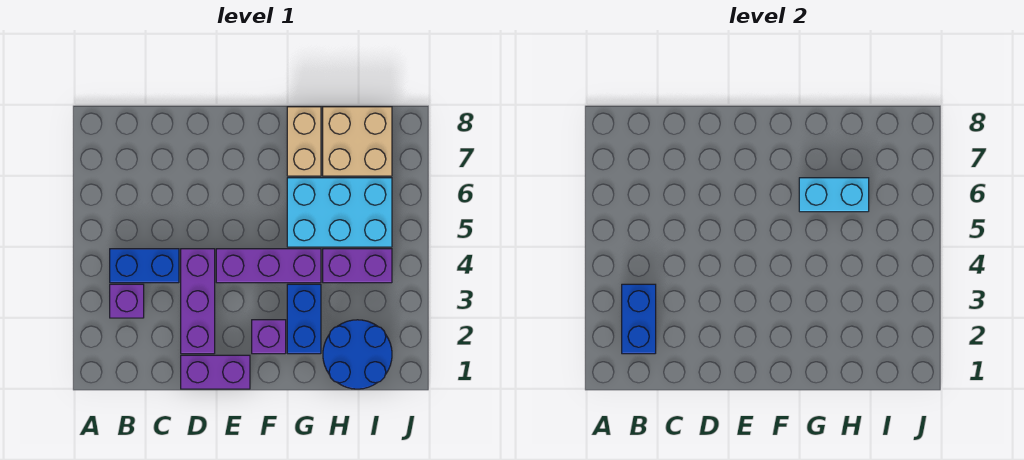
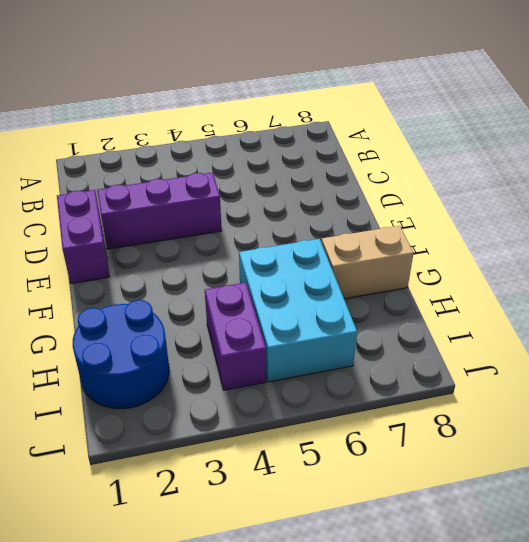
none -> purple 1x1 brick [110,284,144,318]
none -> blue 1x2 brick [110,249,179,283]
none -> purple 1x3 brick [216,249,321,283]

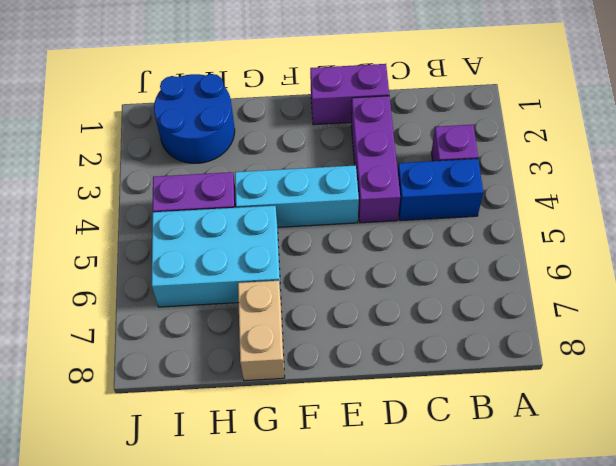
cyan 1x3 brick [235,165,359,227] -> purple 1x3 brick [216,249,321,283]
none -> purple 1x1 brick [252,320,286,354]
none -> blue 1x2 brick [287,284,321,354]
none -> tan 2x2 brick [323,107,392,176]

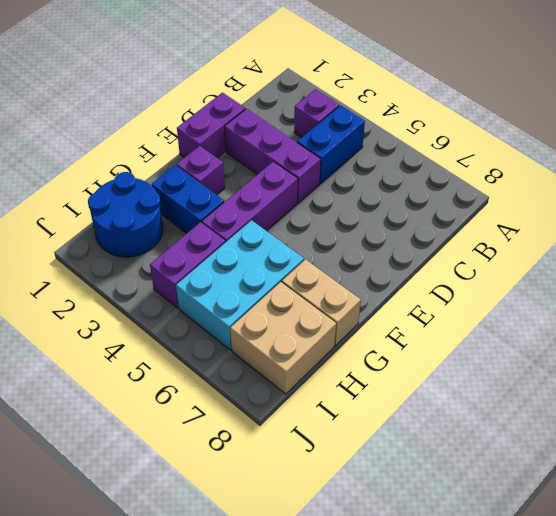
none -> blue 1x2 brick [622,284,656,354]
none -> cyan 1x2 brick [799,178,869,212]

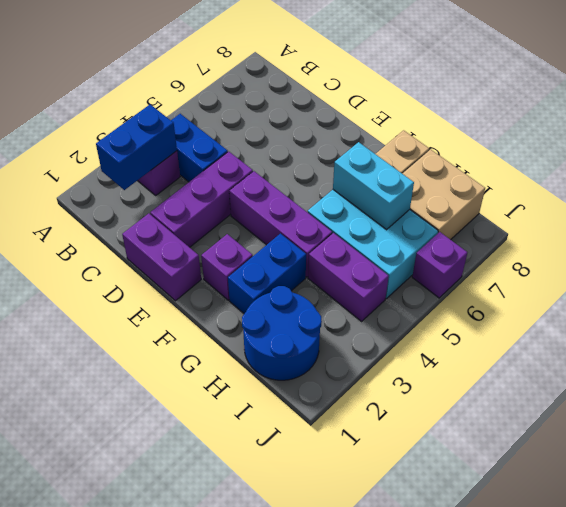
purple 1x1 brick [412,232,467,298] -> none

